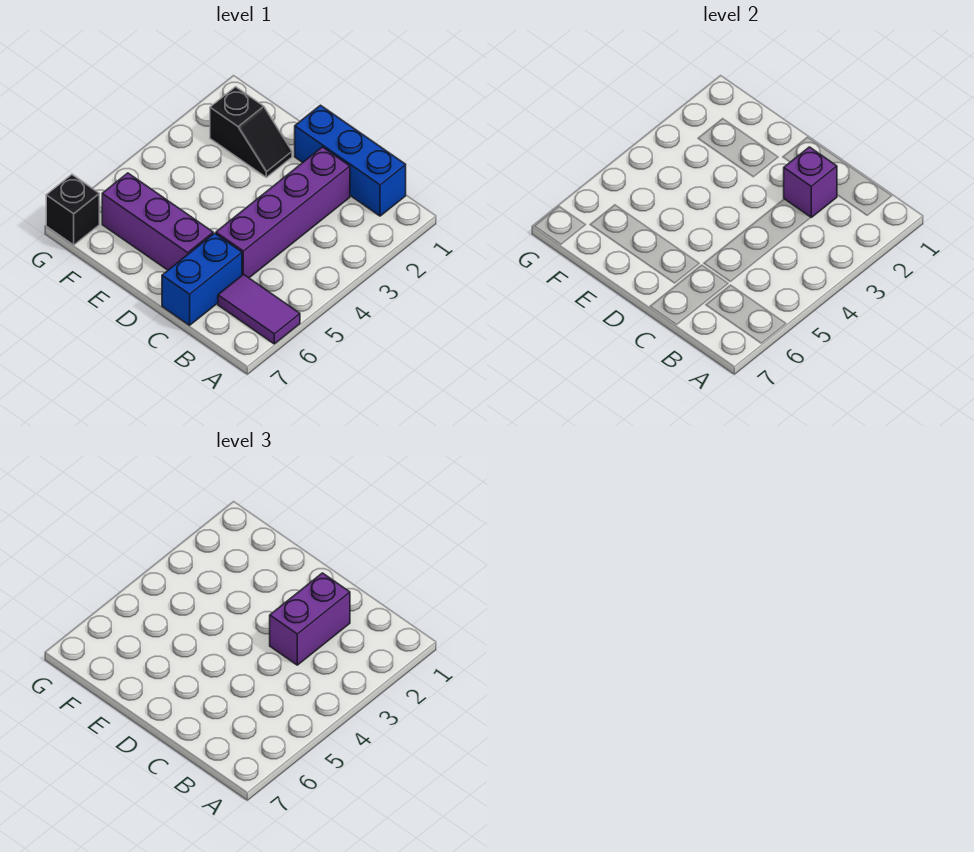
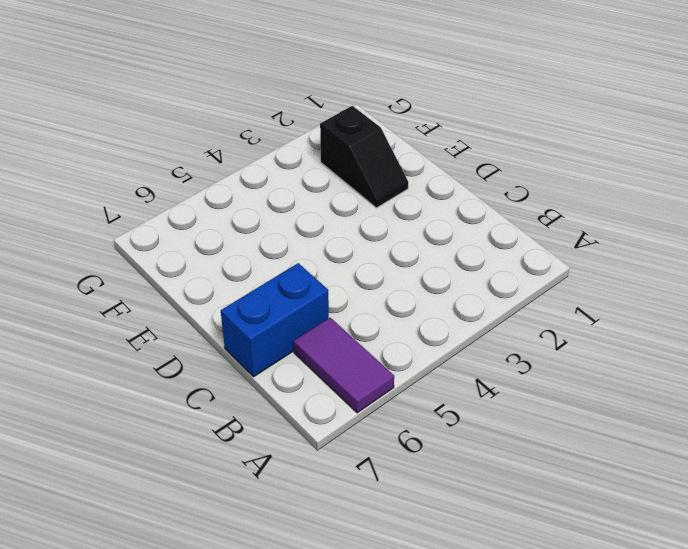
none -> blue 1x3 brick [295,105,406,216]
none -> purple 1x4 brick [216,147,350,278]

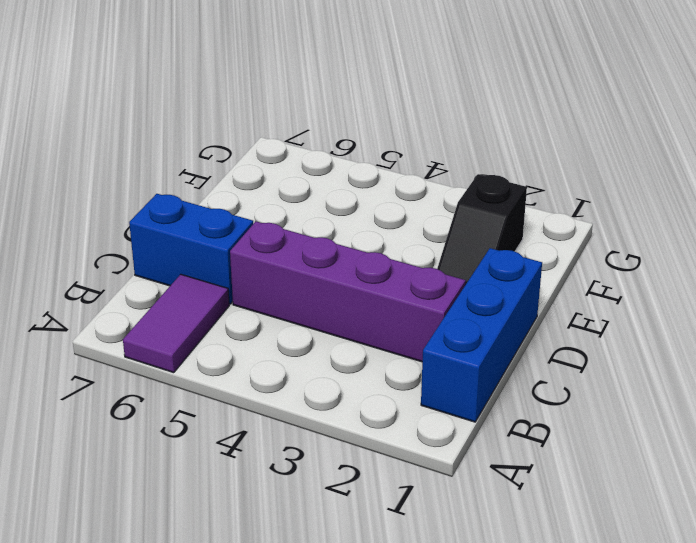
none -> purple 1x3 brick [102,173,213,270]
none -> black 1x1 brick [46,175,99,245]

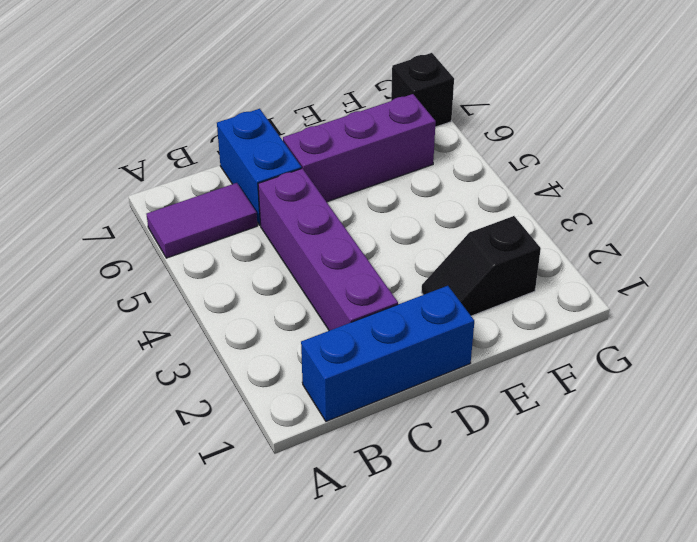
none -> purple 1x1 brick [784,147,837,217]
none -> purple 1x2 brick [270,573,350,665]

